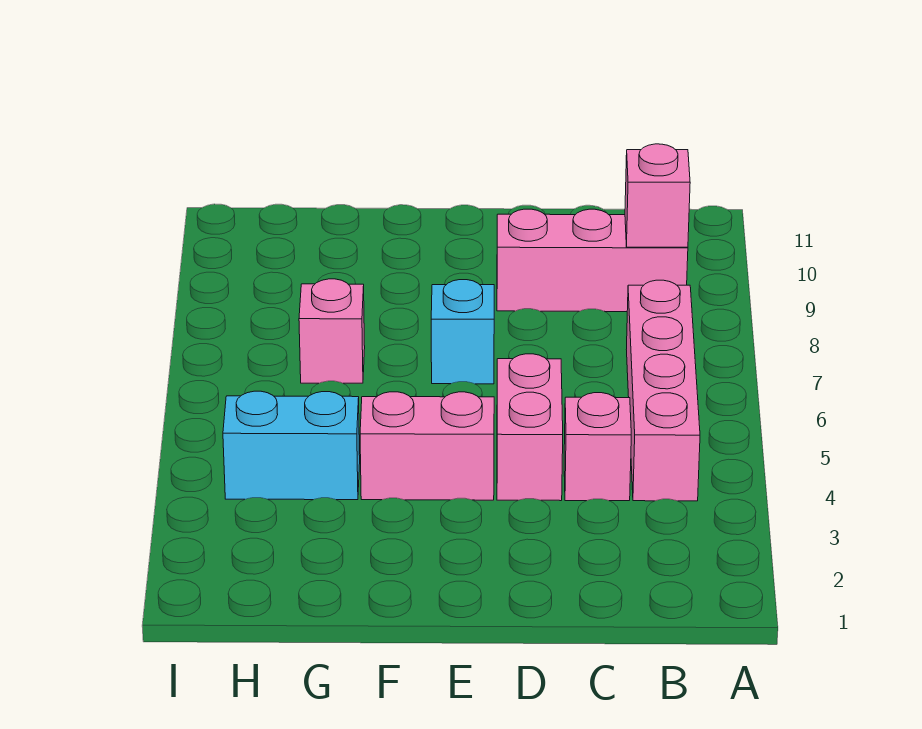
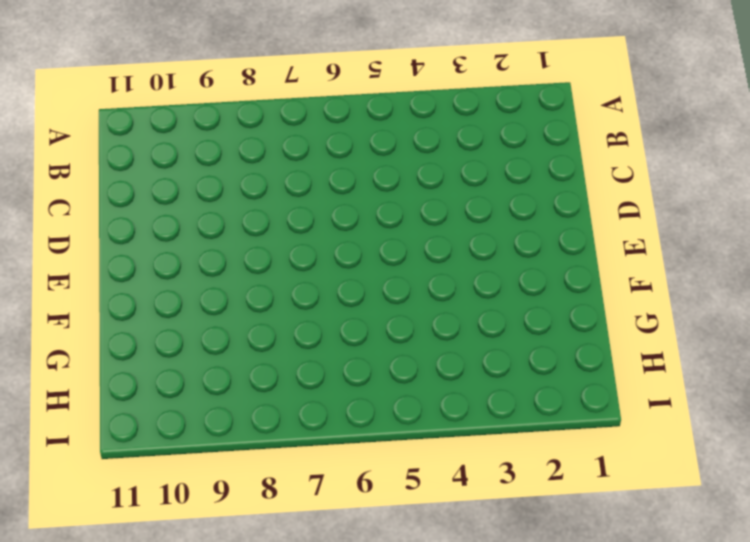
none -> pink 1x4 brick [626,280,700,501]
none -> pink 1x3 brick [497,209,688,312]

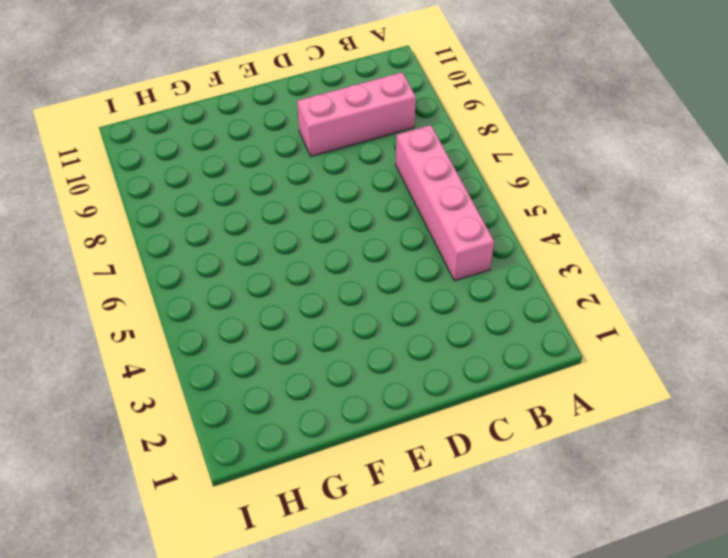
none -> pink 1x1 brick [564,393,631,501]
none -> pink 1x2 brick [497,354,563,501]

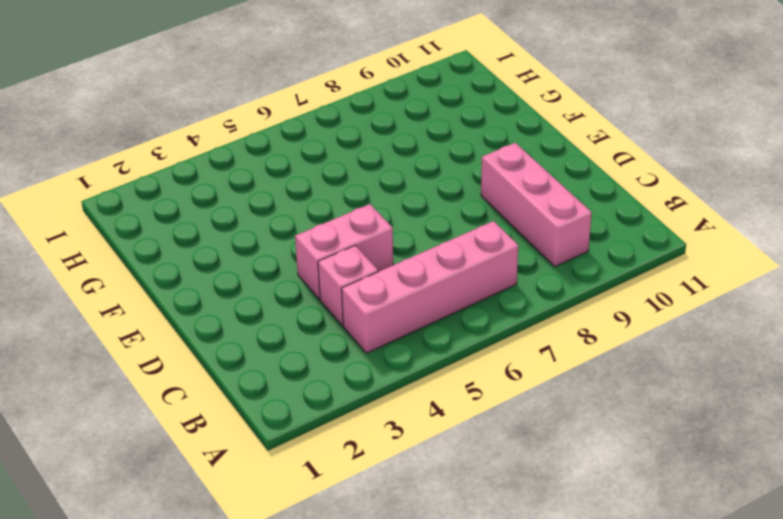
none -> pink 1x2 brick [360,392,494,500]
none -> cyan 1x1 brick [431,280,494,384]

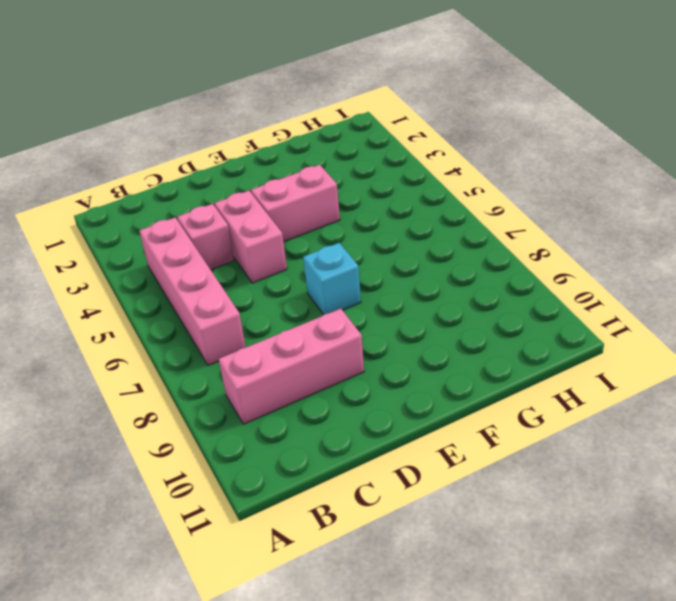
none -> cyan 1x2 brick [223,391,360,500]
none -> pink 1x1 brick [299,279,365,383]

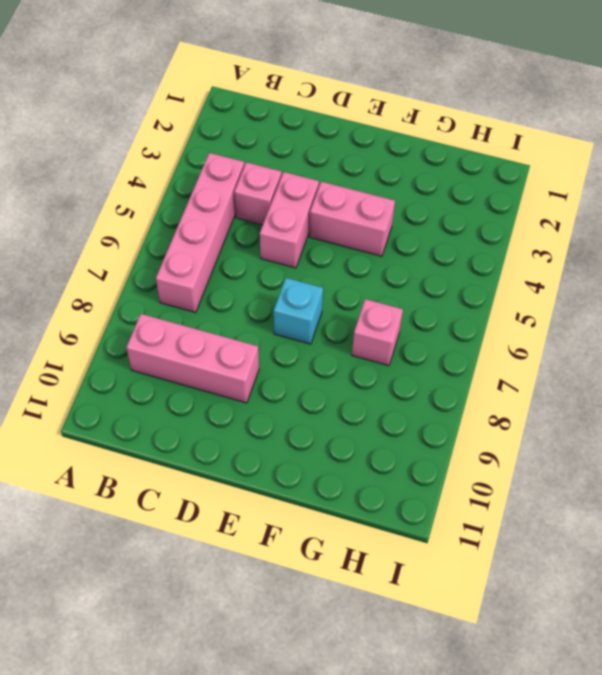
none -> cyan 1x2 brick [223,391,360,500]
none -> pink 1x1 brick [625,144,690,247]

